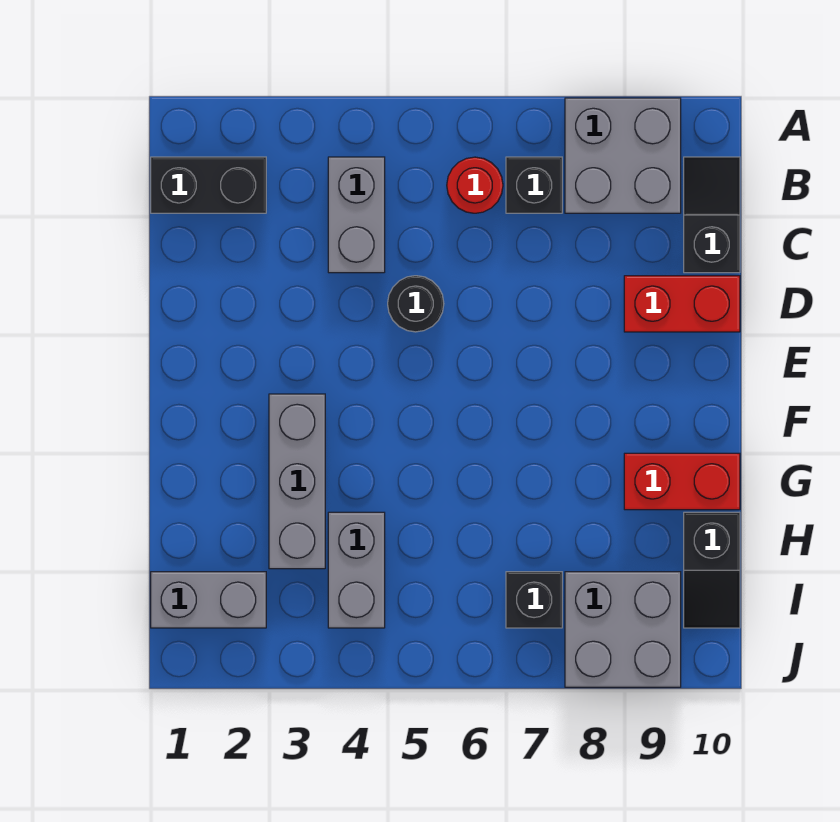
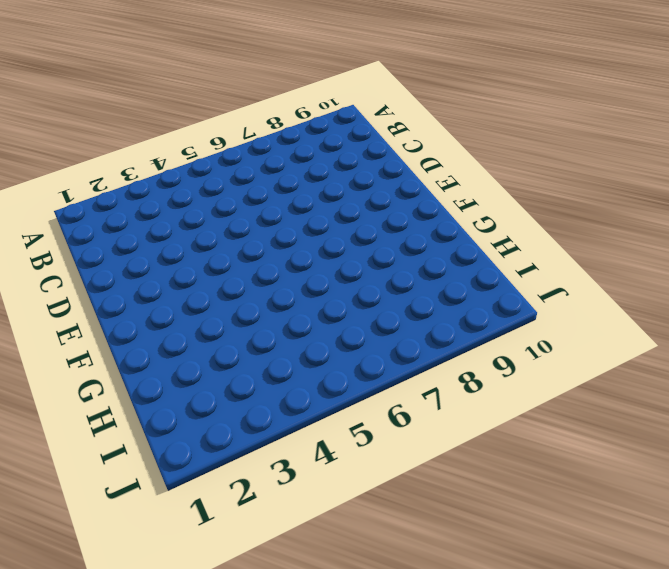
none -> grey 2x2 brick [565,98,681,213]
none -> black 1x2 brick [151,157,266,213]
none -> grey 1x2 brick [328,157,385,273]

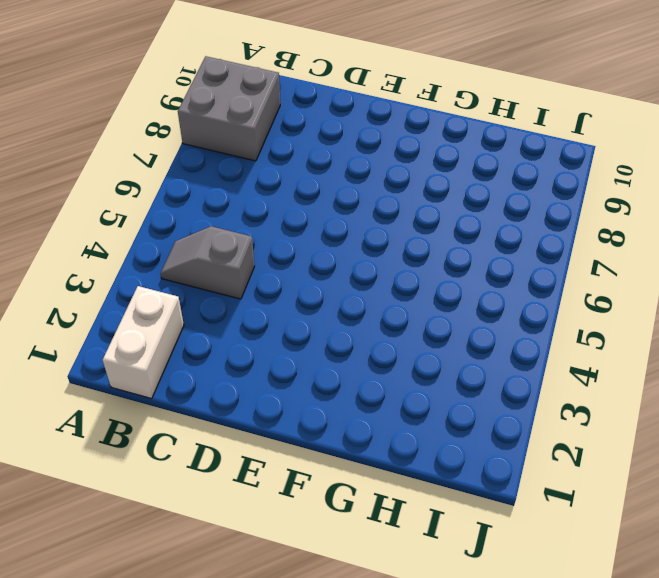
white 1x2 brick [103,286,184,399] -> black 1x2 brick [151,157,266,213]
grey 1x2 slope [160,226,255,299] -> grey 1x2 brick [328,157,385,273]
none -> red 1x1 round brick [447,157,503,213]
none -> black 1x1 brick [506,157,562,213]
none -> black 1x2 slope [684,157,740,273]

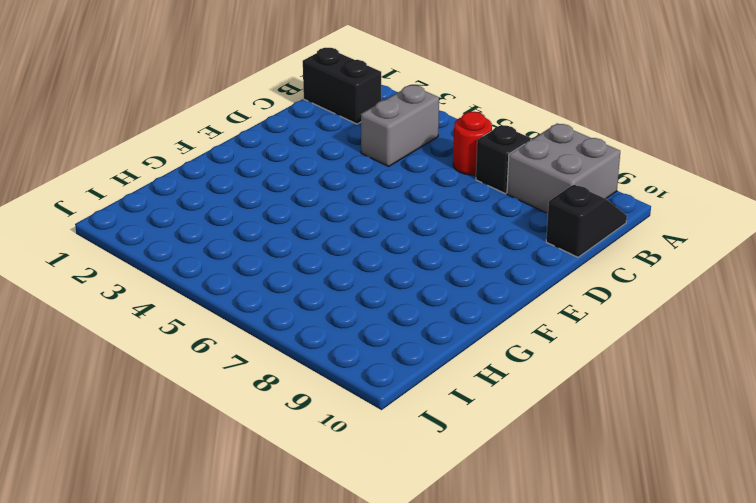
none -> black 1x1 round brick [388,276,444,332]
none -> red 1x2 brick [624,276,740,332]
none -> grey 1x3 brick [269,394,325,569]

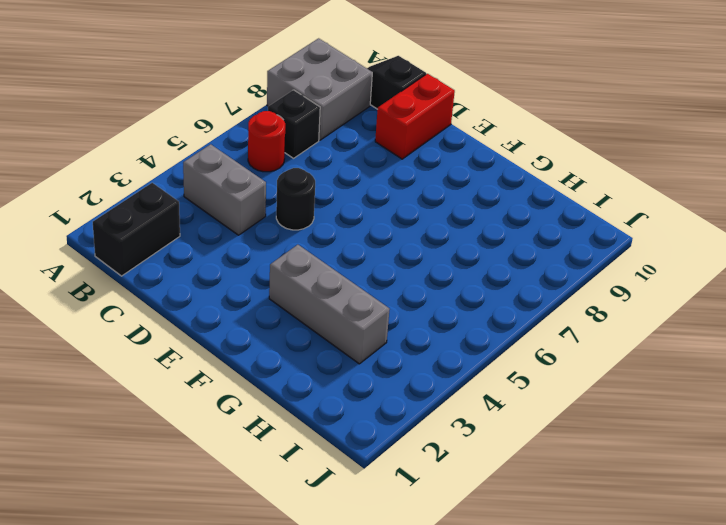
none -> red 1x2 brick [624,453,740,510]
none -> grey 1x2 brick [328,512,385,628]
none -> black 1x2 slope [684,512,740,628]

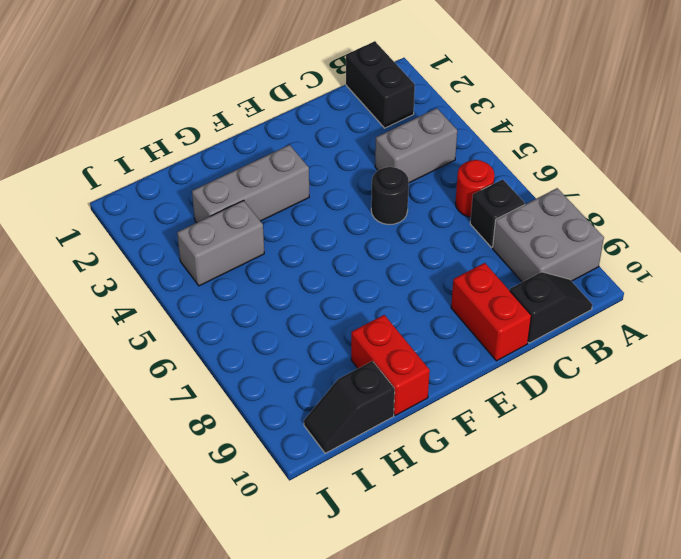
none -> grey 1x2 brick [151,572,266,628]
none -> black 1x1 brick [506,572,562,628]
none -> grey 2x2 brick [565,572,681,687]

